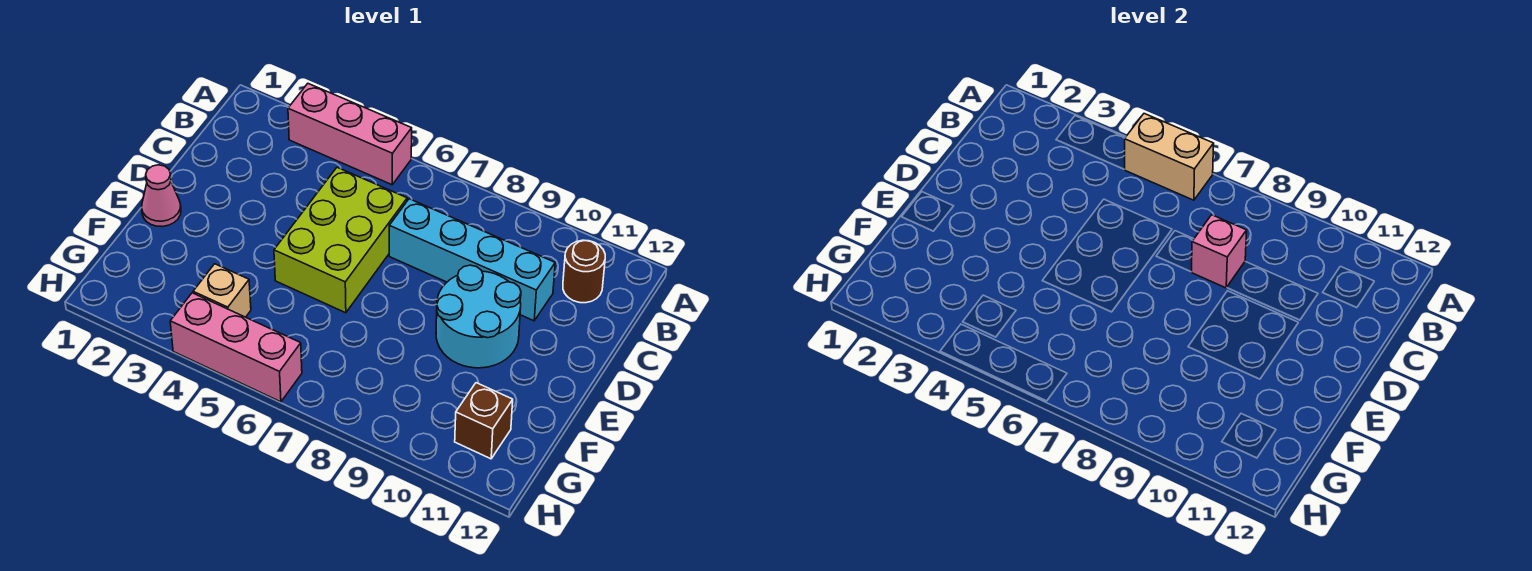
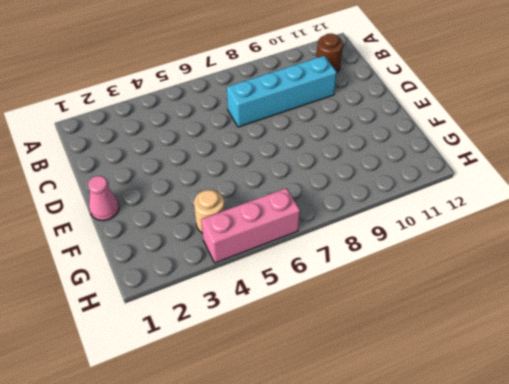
tan 1x1 round brick [194,190,225,233] -> tan 1x1 brick [193,264,251,317]
none -> pink 1x3 brick [288,84,412,185]
none -> lime 2x3 brick [274,167,407,313]

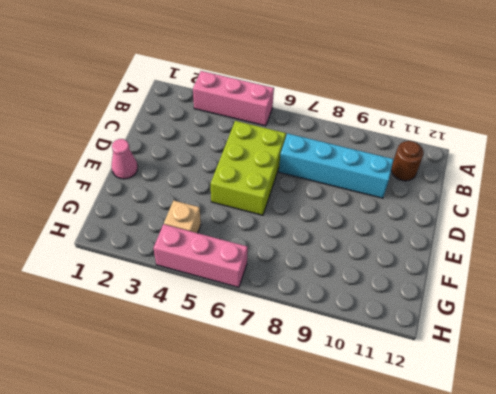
none -> cyan 2x2 round brick [436,265,521,368]
none -> brown 1x1 brick [455,383,513,459]

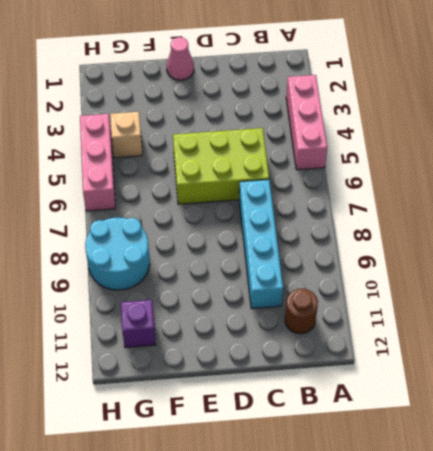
cyan 2x2 round brick [85,218,150,290] -> cyan 2x2 round brick moved to [436,265,521,368]
purple 1x1 brick [121,300,156,348] -> brown 1x1 brick [455,383,513,459]
none -> tan 1x2 brick [1124,114,1214,200]
none -> pink 1x1 brick [1192,215,1247,288]

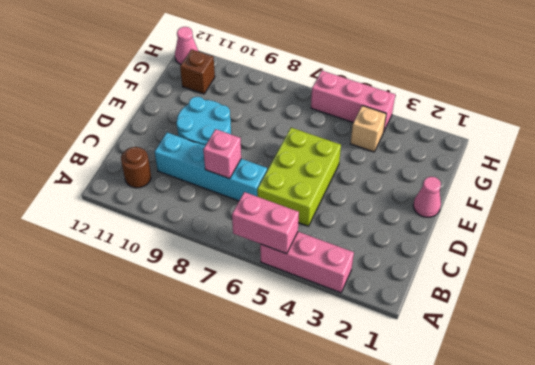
pink 1x2 brick [232,192,299,254] -> tan 1x2 brick [1124,114,1214,200]
pink 1x1 cone [175,27,198,64] -> none

